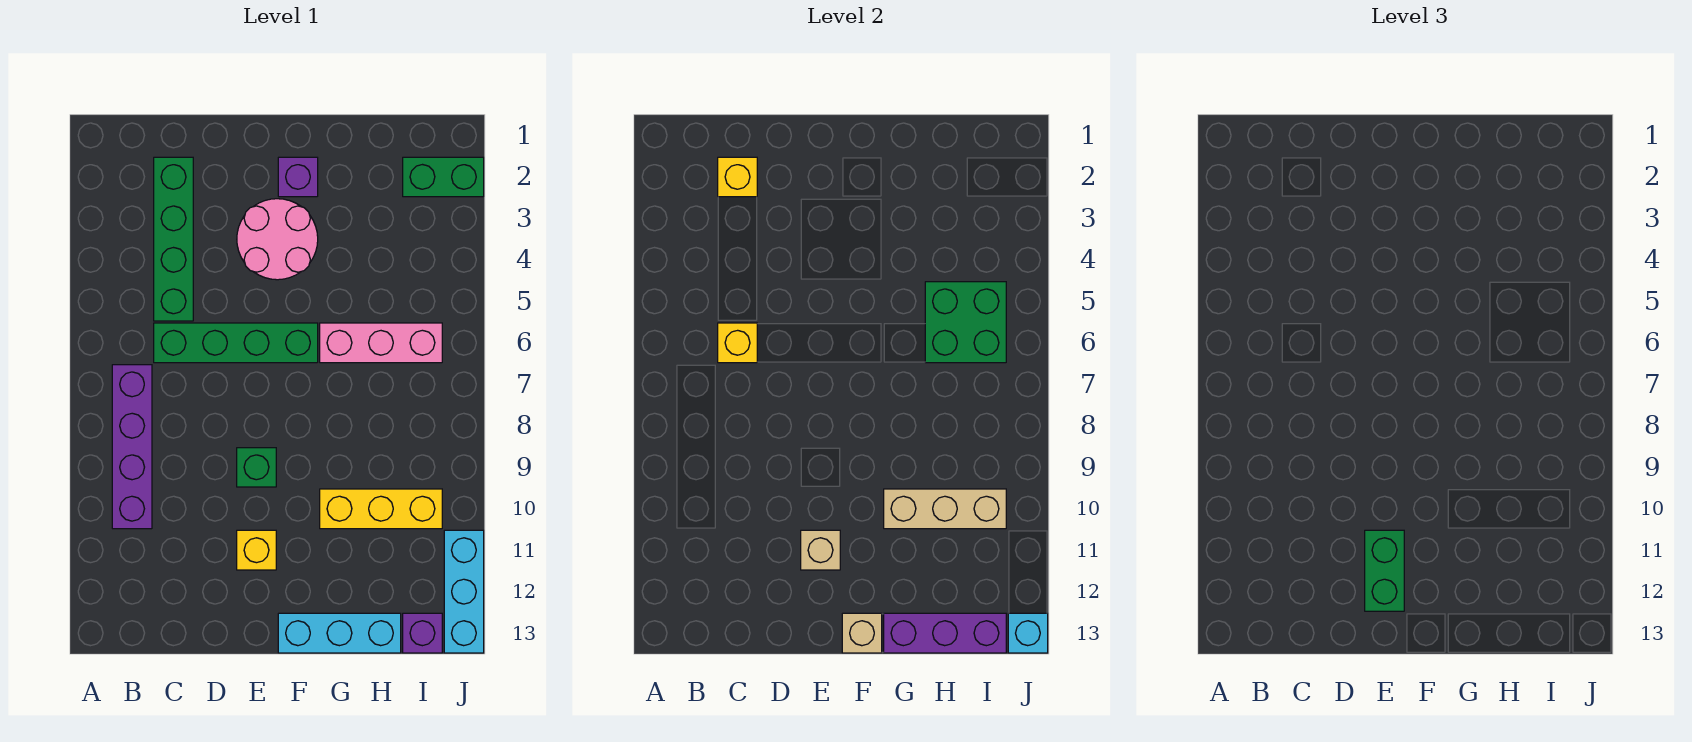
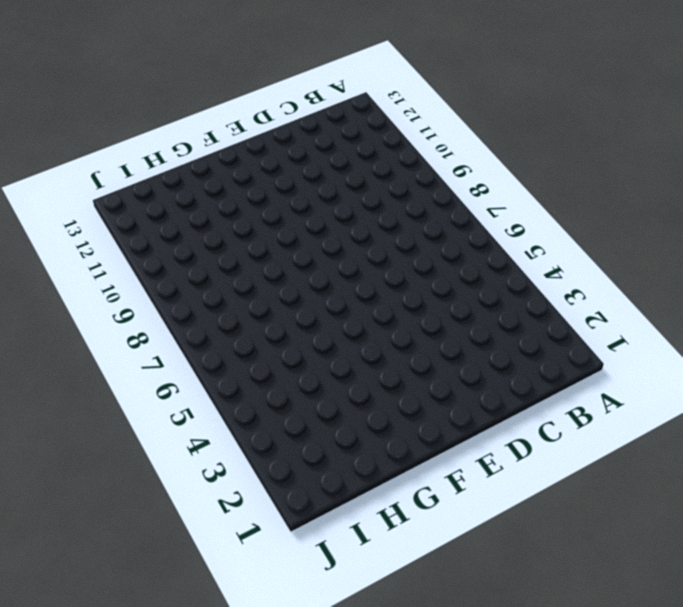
none -> purple 1x4 brick [112,365,152,529]
none -> green 1x4 brick [154,157,193,321]
none -> green 1x4 brick [154,323,318,363]

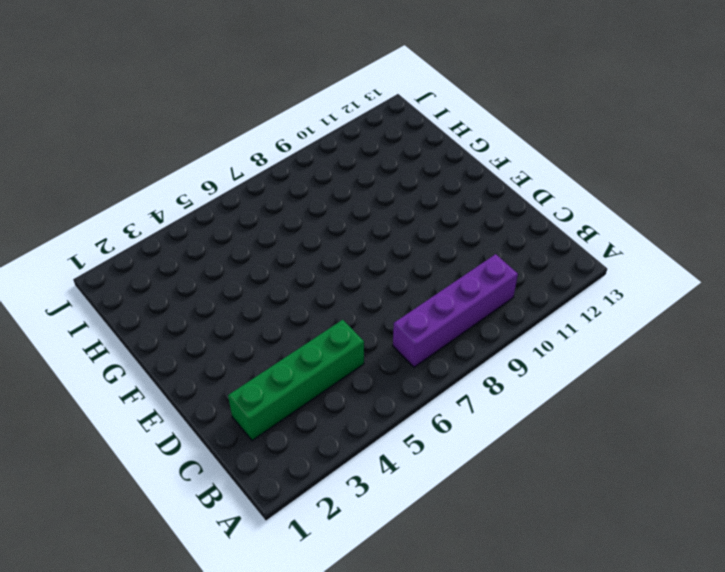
none -> green 1x4 brick [154,323,318,363]
none -> pink 2x2 round brick [237,199,318,280]
none -> green 1x1 brick [237,448,276,487]

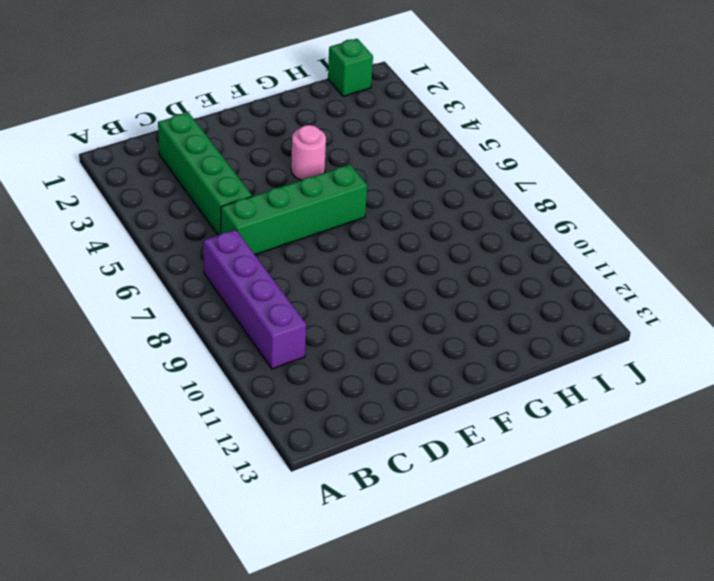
pink 1x1 round brick [291,125,326,180] -> pink 2x2 round brick [237,199,318,280]
green 1x1 brick [328,39,373,96] -> green 1x1 brick moved to [237,448,276,487]
none -> yellow 1x1 brick [237,530,276,570]
none -> purple 1x1 brick [278,157,318,197]
none -> cyan 1x3 brick [278,613,401,653]

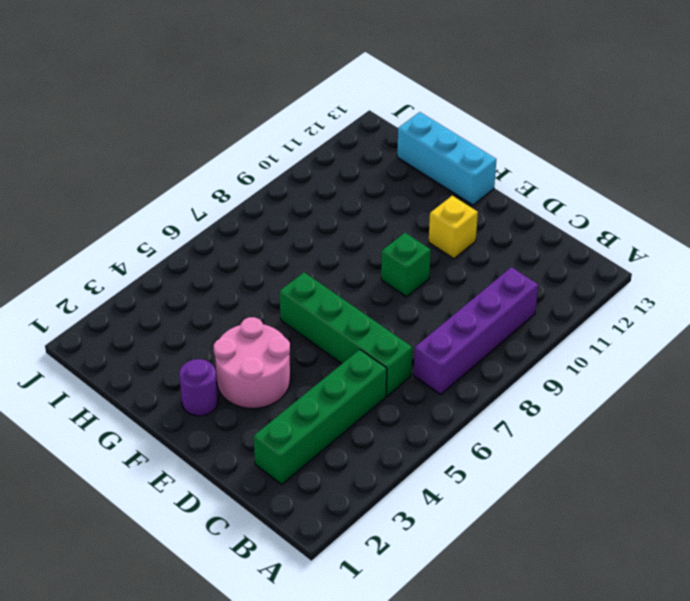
purple 1x1 round brick [179,359,218,416] -> purple 1x1 brick [278,157,318,197]
none -> pink 1x3 brick [320,323,442,363]
none -> yellow 1x3 brick [320,489,442,529]
none -> green 1x2 brick [403,157,484,197]

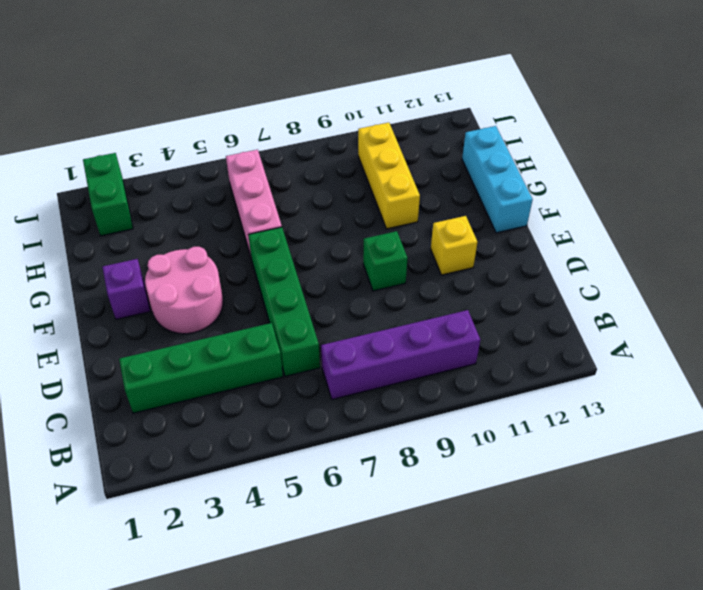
none -> purple 1x1 brick [403,613,442,653]
none -> cyan 1x3 brick [444,530,484,653]
none -> yellow 1x1 brick [718,157,757,197]

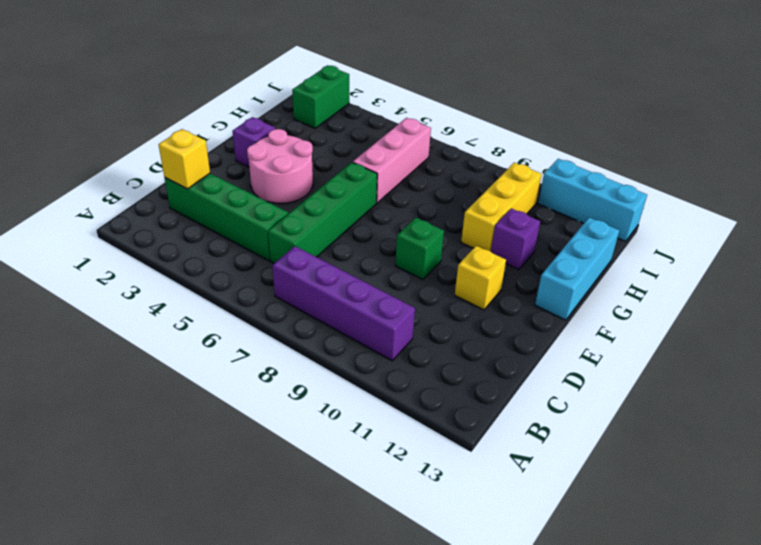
purple 1x1 brick [491,208,540,270] -> purple 1x1 brick moved to [403,613,442,653]
none -> yellow 1x1 brick [718,323,757,363]
none -> tan 1x1 brick [801,530,840,570]
none -> tan 1x1 brick [842,613,882,653]

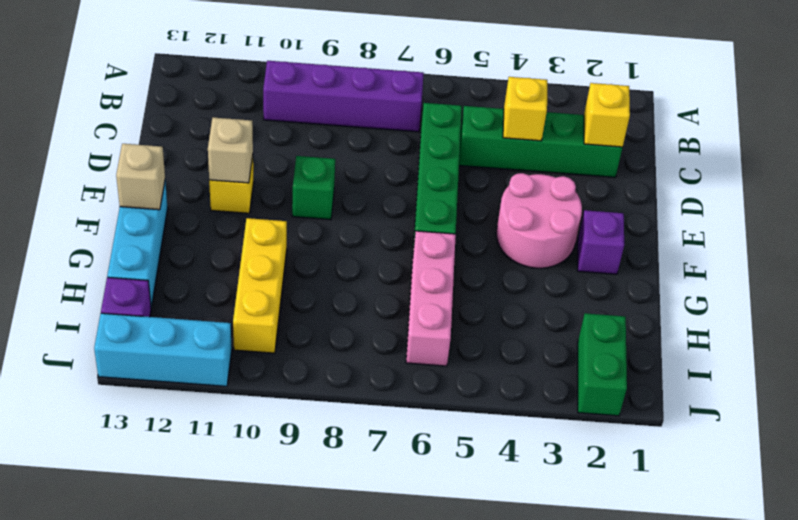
yellow 1x1 brick [503,77,547,141] -> yellow 1x1 brick moved to [718,323,757,363]
none -> tan 1x3 brick [884,489,1006,529]
none -> purple 1x3 brick [884,613,1006,653]
none -> green 2x2 brick [925,282,1006,363]

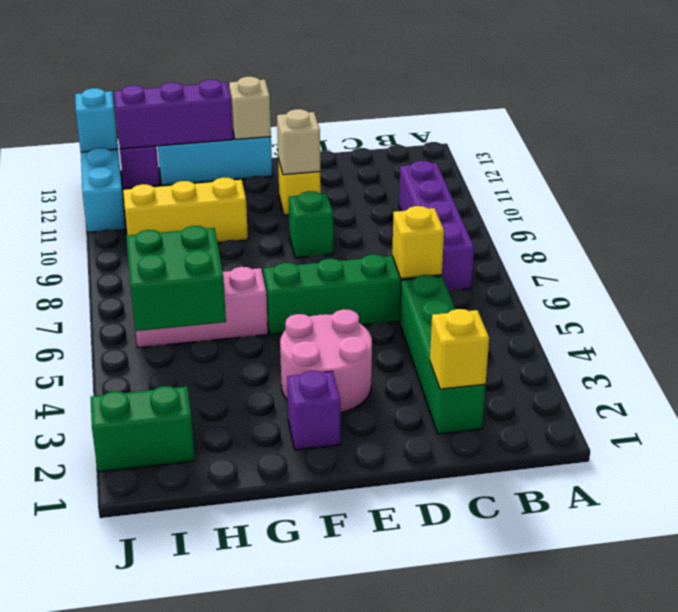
none -> tan 1x3 brick [884,489,1006,529]
none -> green 1x2 brick [1365,530,1404,611]

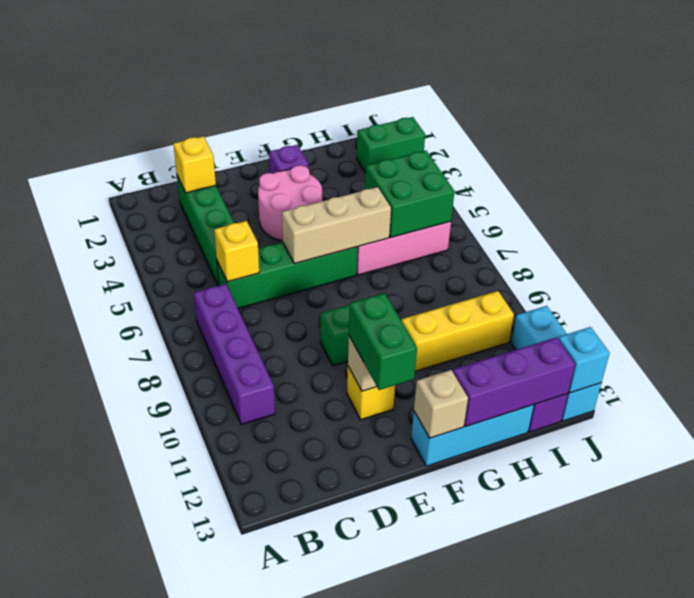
tan 1x3 brick [282,187,391,264] -> tan 1x3 brick moved to [884,489,1006,529]

